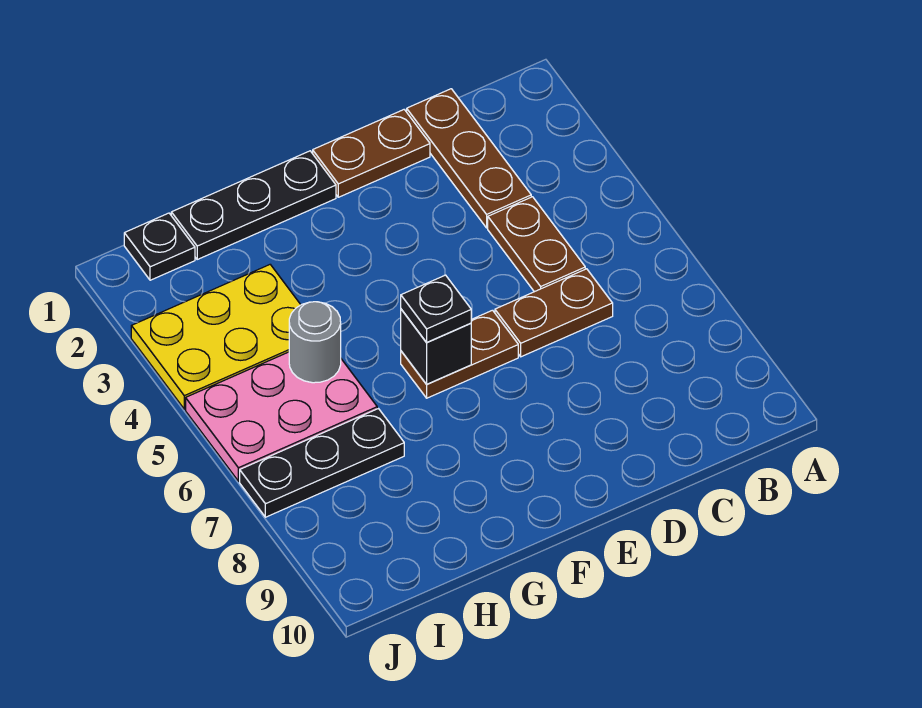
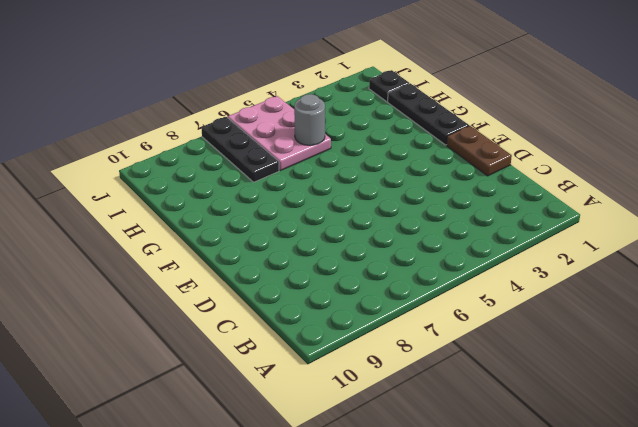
none -> brown 1x3 plate [407,89,531,228]
none -> brown 1x2 plate [488,197,585,292]
none -> brown 1x2 plate [495,269,613,357]

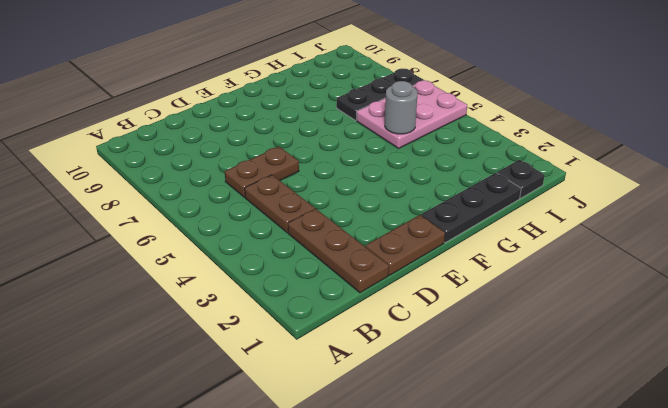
none -> brown 1x2 plate [401,310,518,398]
none -> yellow 2x3 plate [131,265,301,409]
none -> black 1x1 brick [401,309,471,384]

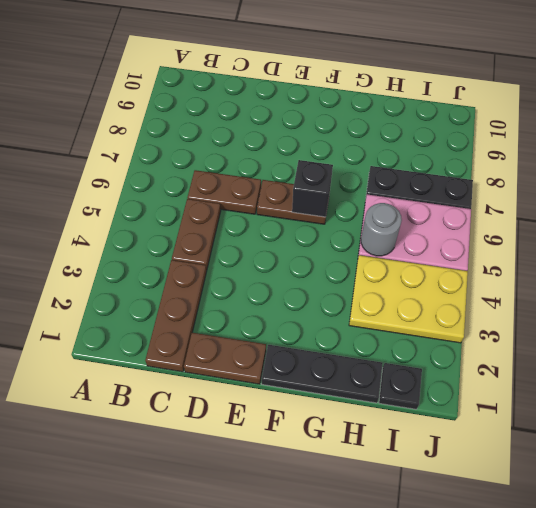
none -> black 1x1 plate [401,275,471,342]

